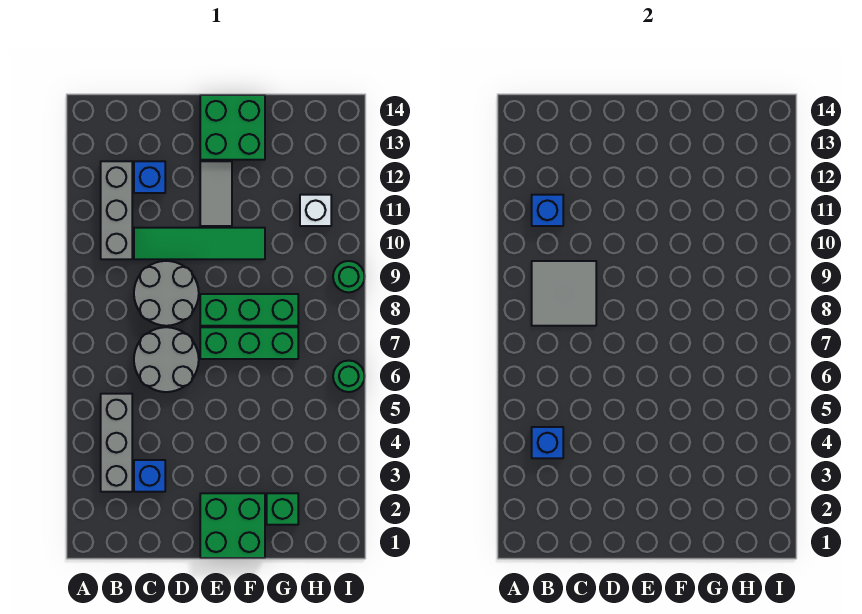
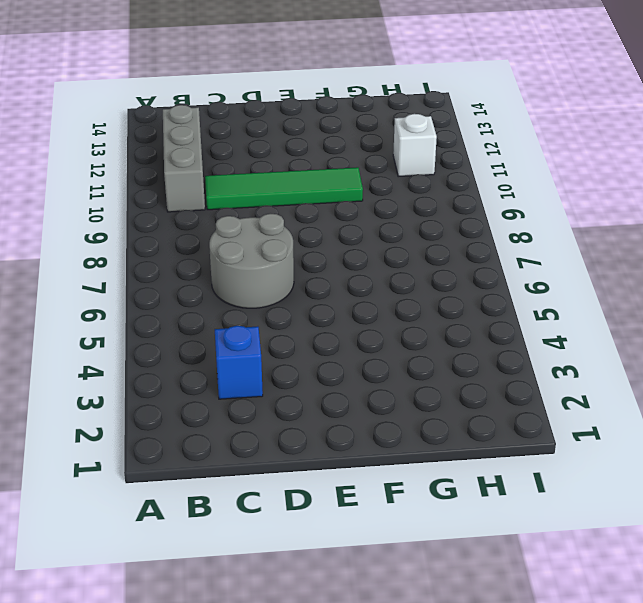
none -> grey 1x3 brick [101,394,132,492]
none -> grey 2x2 round brick [134,261,199,326]
none -> blue 1x1 brick [134,161,165,193]

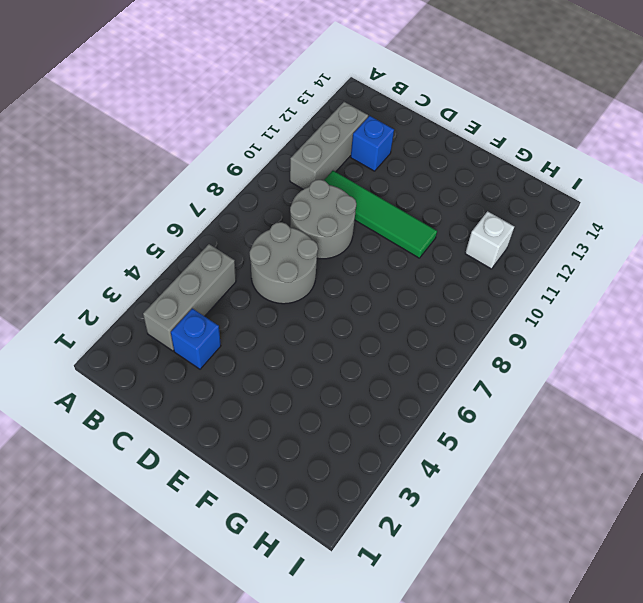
none -> green 2x2 brick [200,493,265,558]
none -> green 1x3 brick [200,327,298,359]
none -> green 1x3 brick [200,294,298,326]

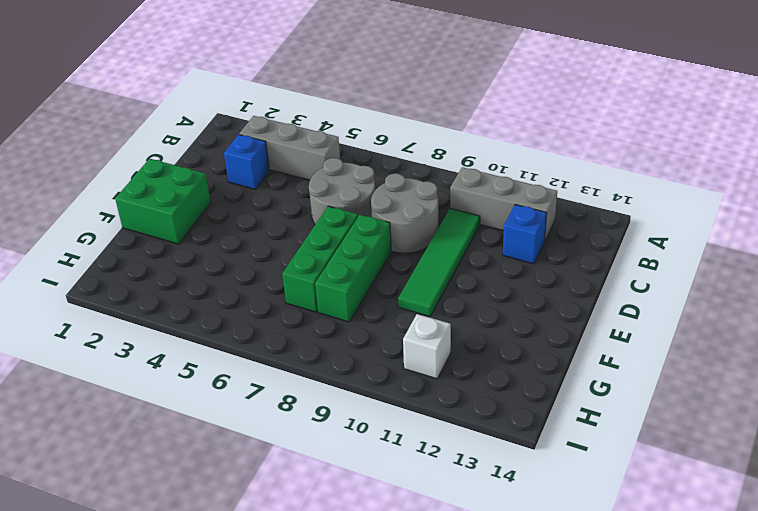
none -> grey 1x2 tile [200,161,232,226]
none -> green 2x2 brick [200,95,265,160]
none -> green 1x1 brick [267,493,298,525]

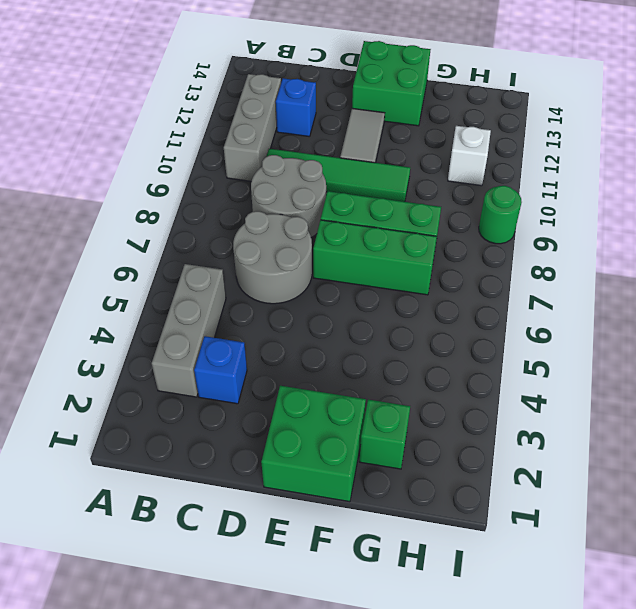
none -> green 1x1 round brick [333,361,365,392]
none -> blue 1x1 brick [532,427,563,458]
none -> grey 2x2 tile [532,261,596,326]

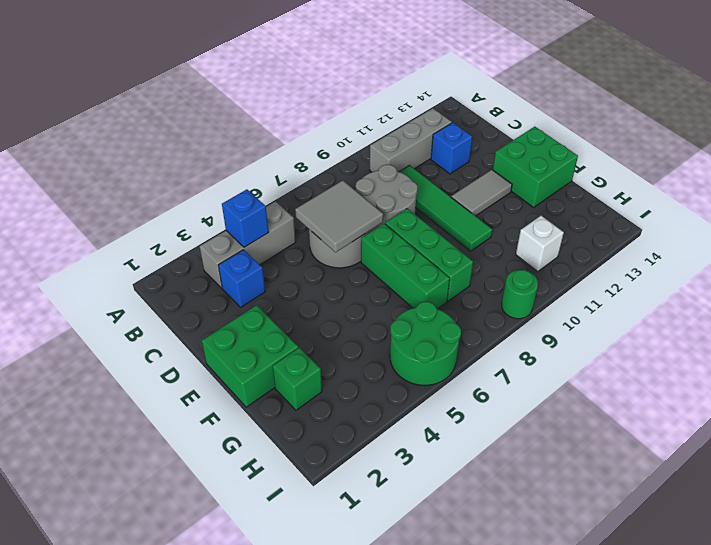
grey 2x2 tile [295,181,383,252] -> grey 2x2 tile moved to [532,261,596,326]
green 2x2 round brick [390,302,461,385] -> green 1x1 round brick [333,361,365,392]
none -> blue 1x1 brick [532,195,563,226]

